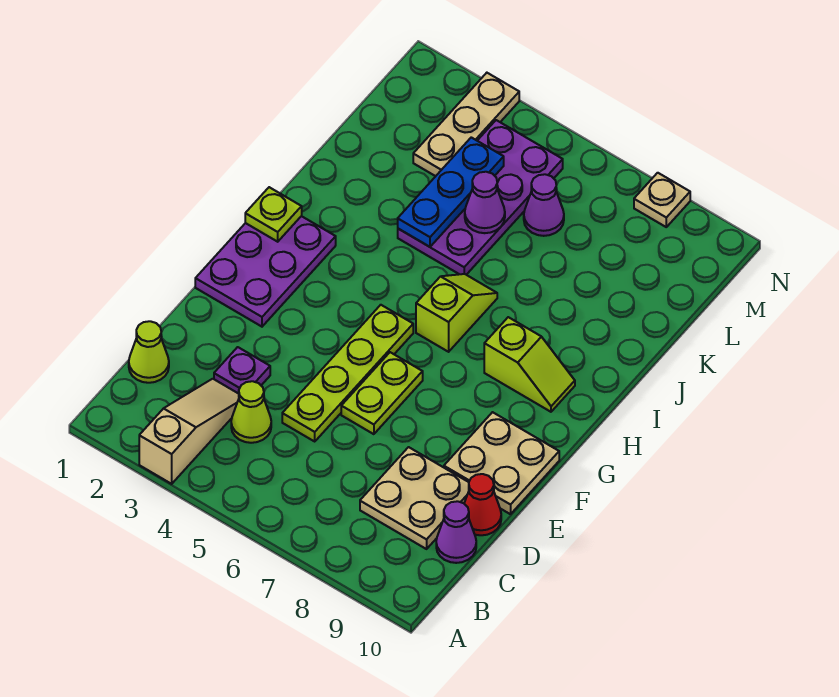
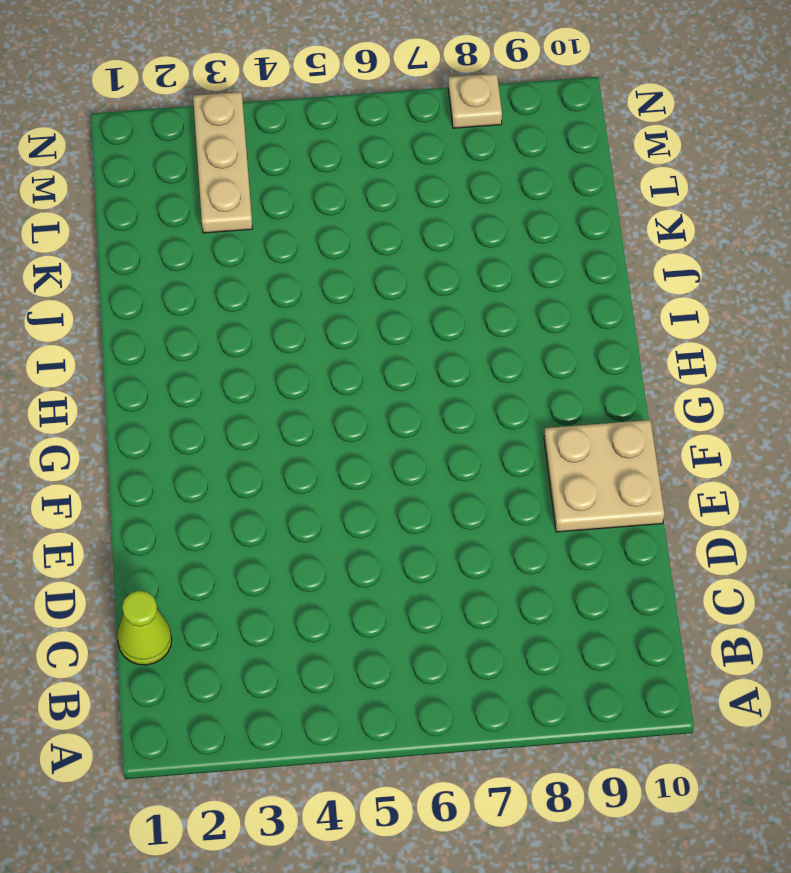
none -> tan 1x3 slope [139,379,239,484]
none -> lime 1x1 cone [231,381,271,443]
none -> tan 2x2 plate [360,447,469,549]

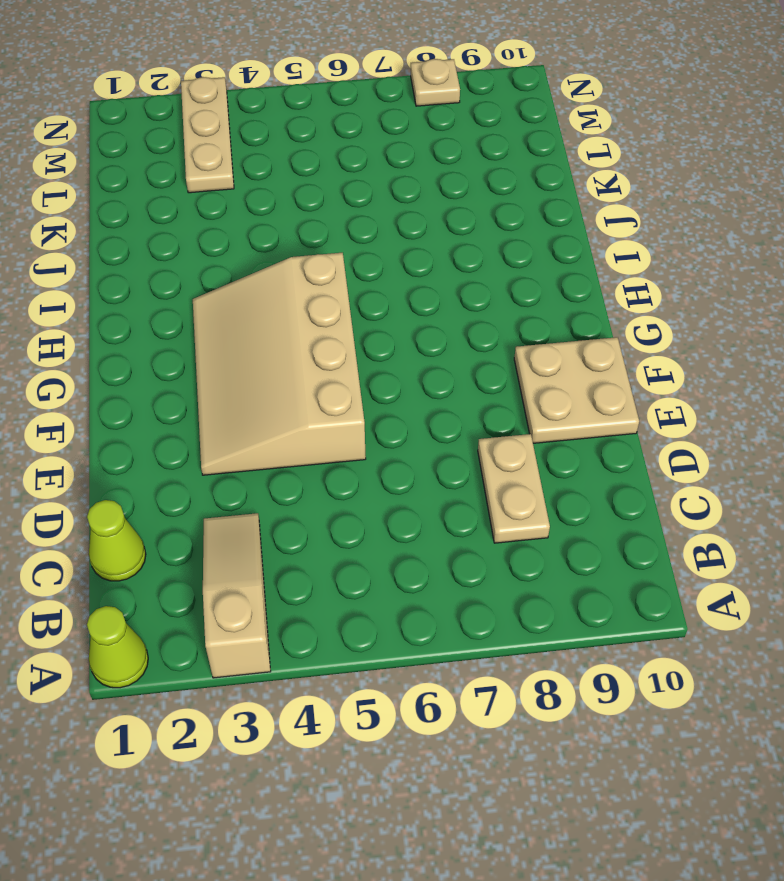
lime 1x1 cone [87,606,148,688] -> lime 1x1 cone moved to [231,381,271,443]
tan 1x2 plate [478,434,550,543] -> tan 2x2 plate [360,447,469,549]
tan 3x4 slope [193,253,366,475] -> lime 1x4 plate [282,305,413,441]
none -> purple 1x1 cone [436,501,476,563]
none -> purple 1x1 plate [214,347,270,394]
none -> red 1x1 cone [464,474,501,535]

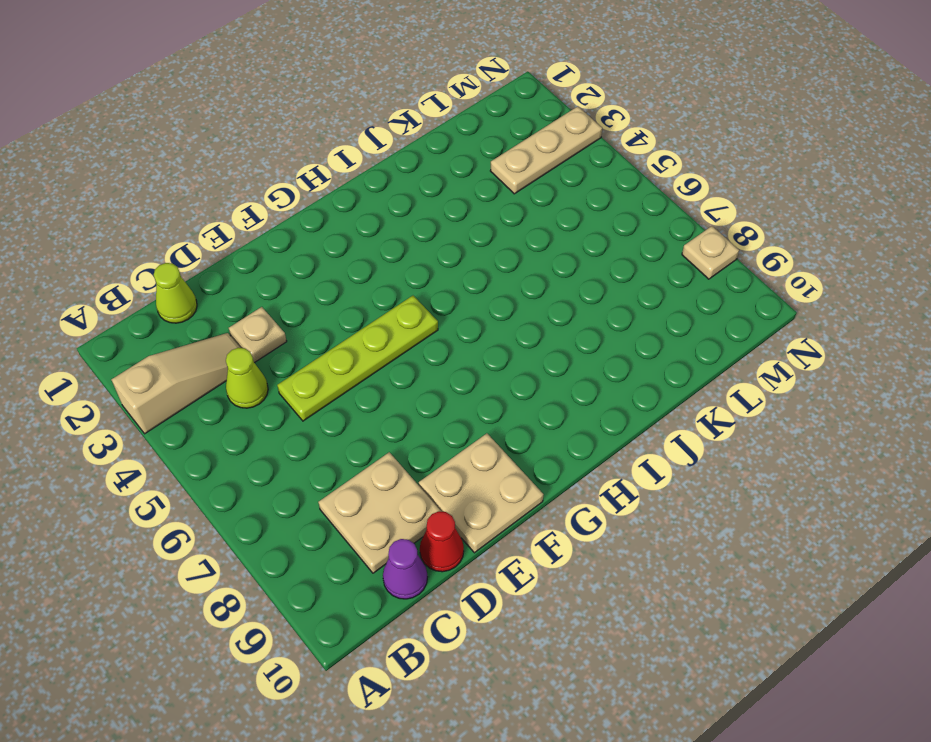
tan 1x1 plate [229,307,287,363] -> purple 1x1 plate [214,347,270,394]
none -> lime 1x2 plate [341,352,423,434]
none -> purple 2x3 plate [195,216,336,327]
none -> lime 1x2 slope [416,274,497,352]

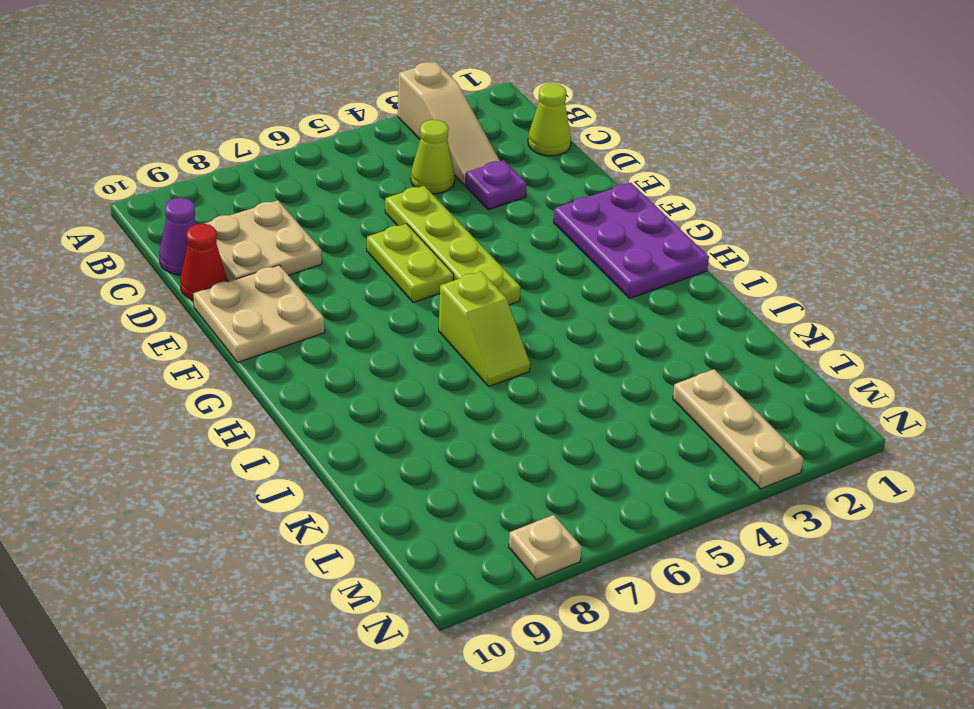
none -> lime 1x2 slope [484,317,575,412]
none -> purple 2x4 plate [398,120,563,275]
none -> purple 1x1 cone [524,174,564,236]

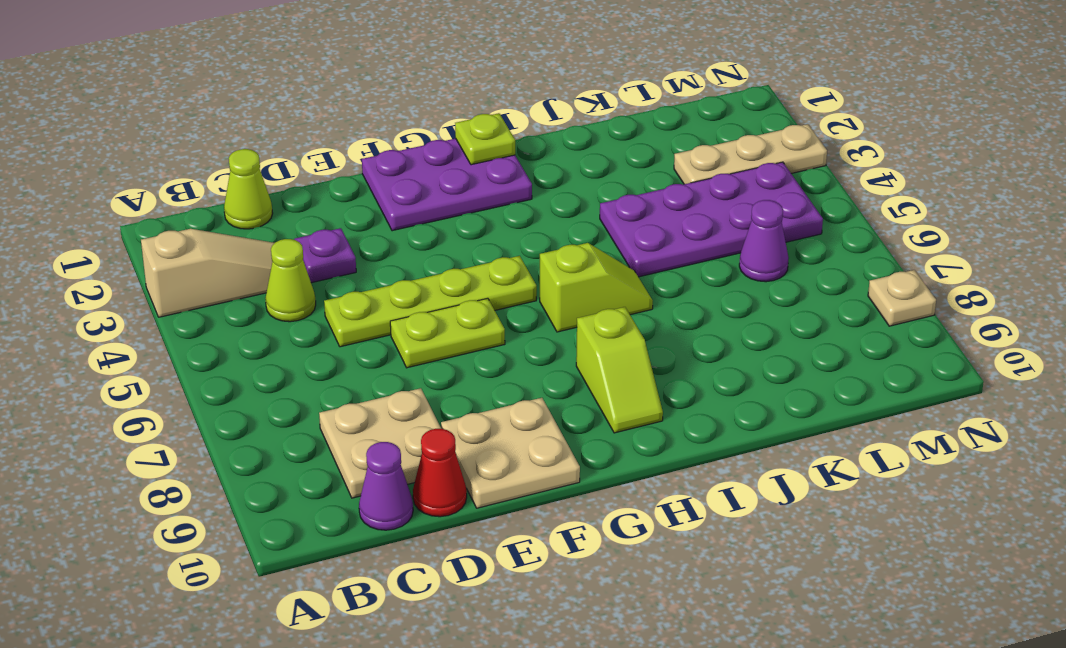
none -> blue 1x3 plate [398,137,504,247]
none -> purple 1x1 cone [465,172,505,233]

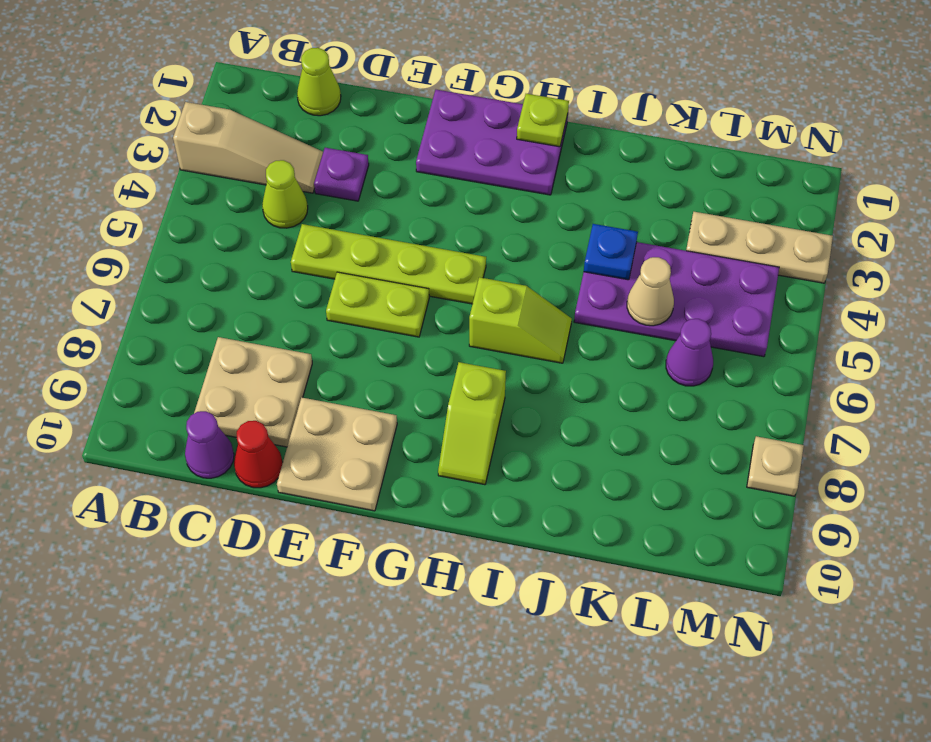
blue 1x1 plate [584,224,638,280] -> blue 1x3 plate [398,137,504,247]
tan 1x1 cone [627,257,674,326] -> purple 1x1 cone [465,172,505,233]

